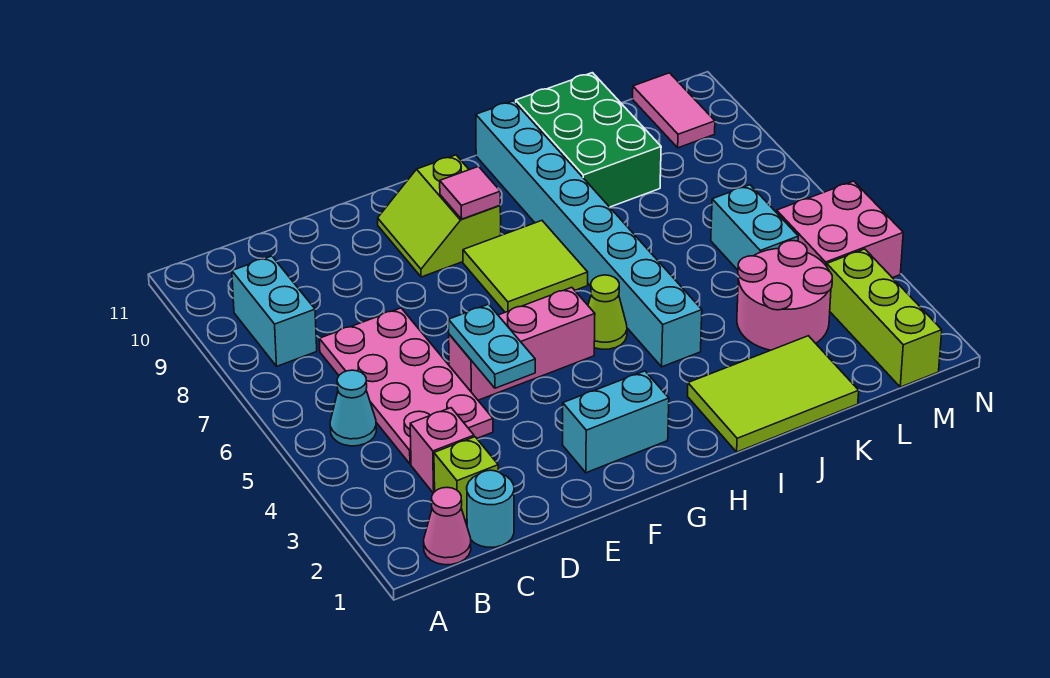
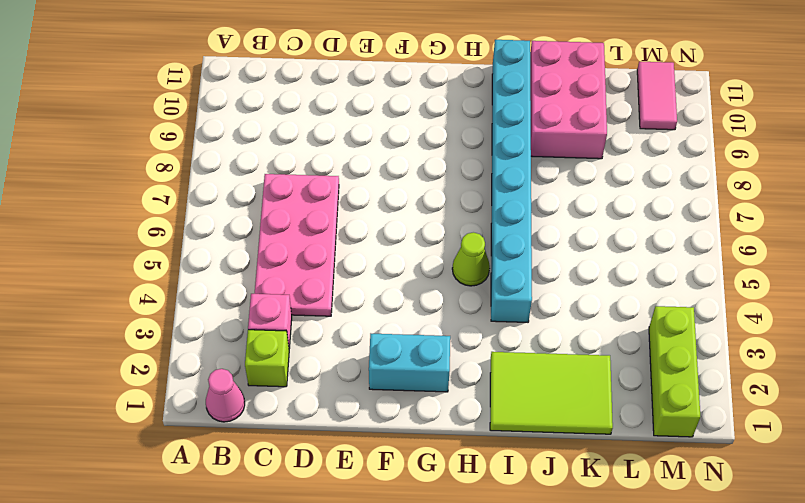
pink 2x3 brick [530,41,607,159] -> green 2x3 brick [516,73,661,207]
none -> cyan 1x1 cone [330,370,376,446]
none -> cyan 1x2 brick [232,256,317,366]
none -> cyan 1x1 round brick [467,470,514,547]

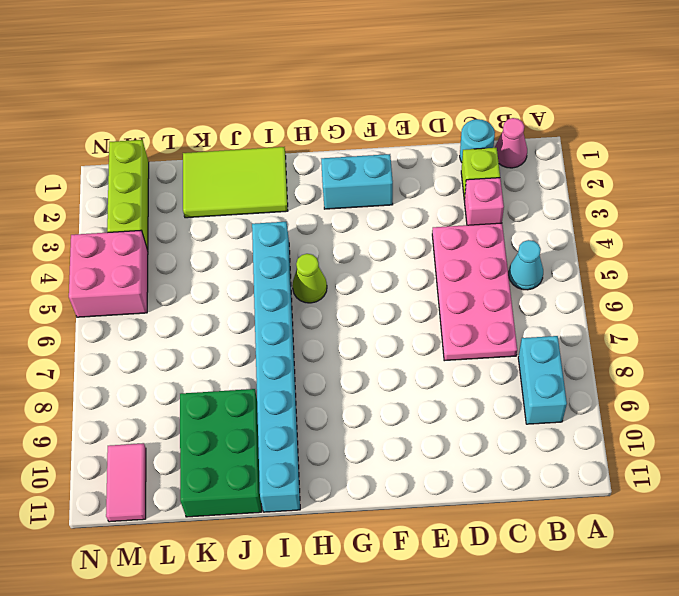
none -> pink 1x3 brick [449,287,595,400]
none -> lime 2x2 slope [378,155,501,277]
none -> lime 2x2 tile [463,221,588,312]

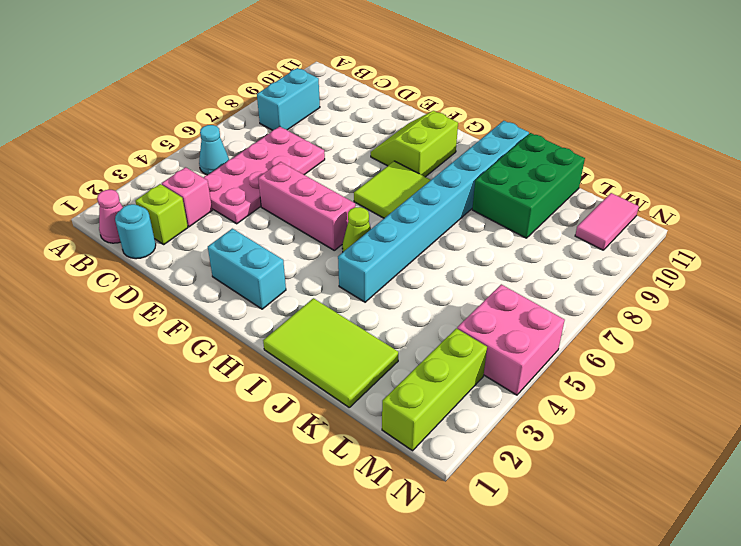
none -> pink 2x2 round brick [737,241,832,350]
none -> cyan 1x2 brick [711,185,798,270]
none -> cyan 1x2 plate [449,304,535,388]

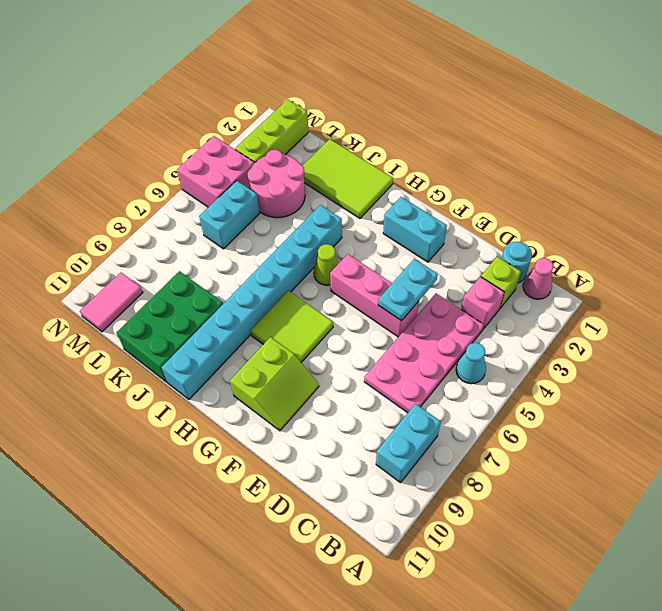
none -> pink 1x1 tile [440,166,500,219]

